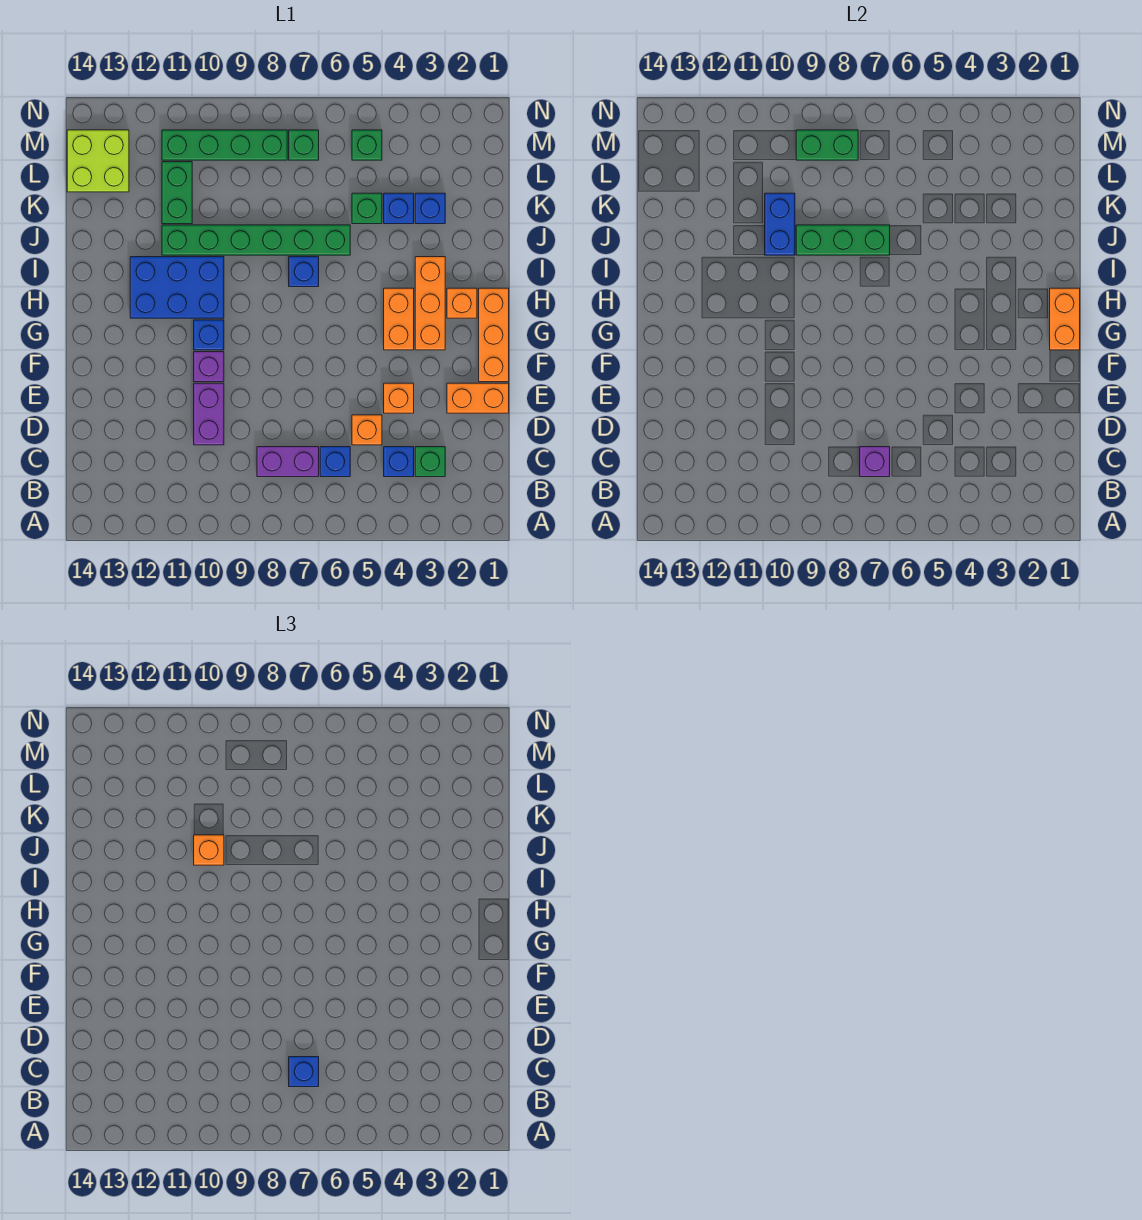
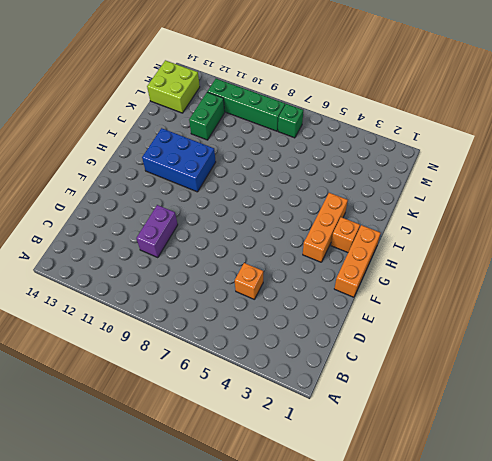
none -> green 1x1 brick [415,447,445,477]
none -> blue 1x1 brick [384,447,414,477]
none -> blue 1x1 brick [320,447,350,477]
none -> purple 1x2 brick [257,447,319,477]

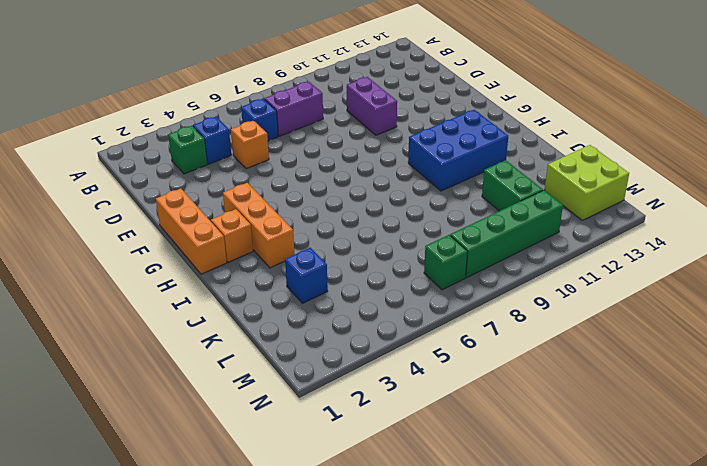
none -> orange 1x2 brick [447,383,509,413]
none -> orange 1x1 brick [384,383,414,413]
none -> purple 1x1 brick [194,352,224,382]
none -> orange 1x2 brick [384,288,414,350]

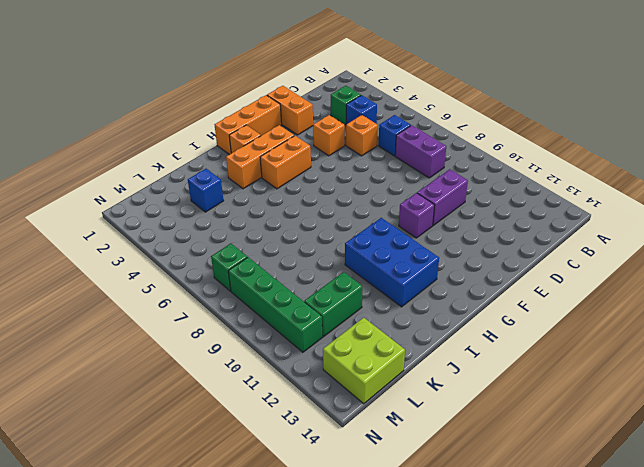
none -> blue 1x1 brick [194,320,224,350]
none -> blue 1x1 brick [289,257,319,287]
none -> green 1x6 brick [162,225,350,255]
none -> blue 1x1 brick [384,193,414,224]

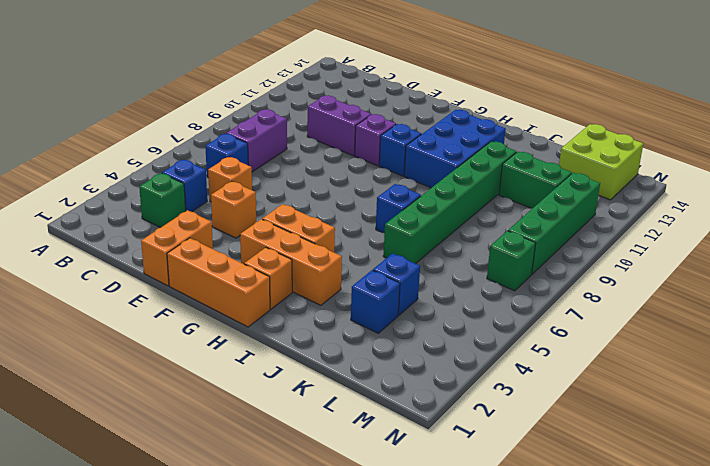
none -> green 1x1 brick [352,193,382,224]
none -> green 1x1 brick [352,130,382,160]
none -> purple 1x1 brick [860,447,890,477]
none -> orange 1x2 brick [1050,288,1080,350]

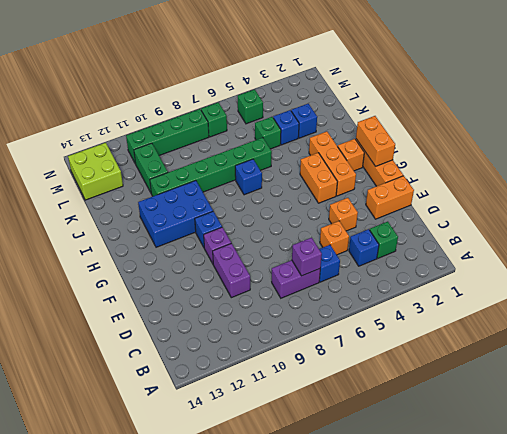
none -> green 1x3 brick [796,225,890,255]
none -> blue 1x2 brick [765,193,795,255]
none -> green 1x2 brick [796,130,858,160]
none -> blue 1x1 brick [289,1057,319,1087]

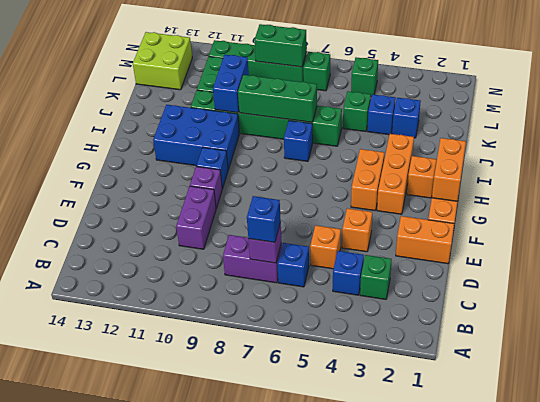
none -> orange 1x1 brick [194,835,224,865]

